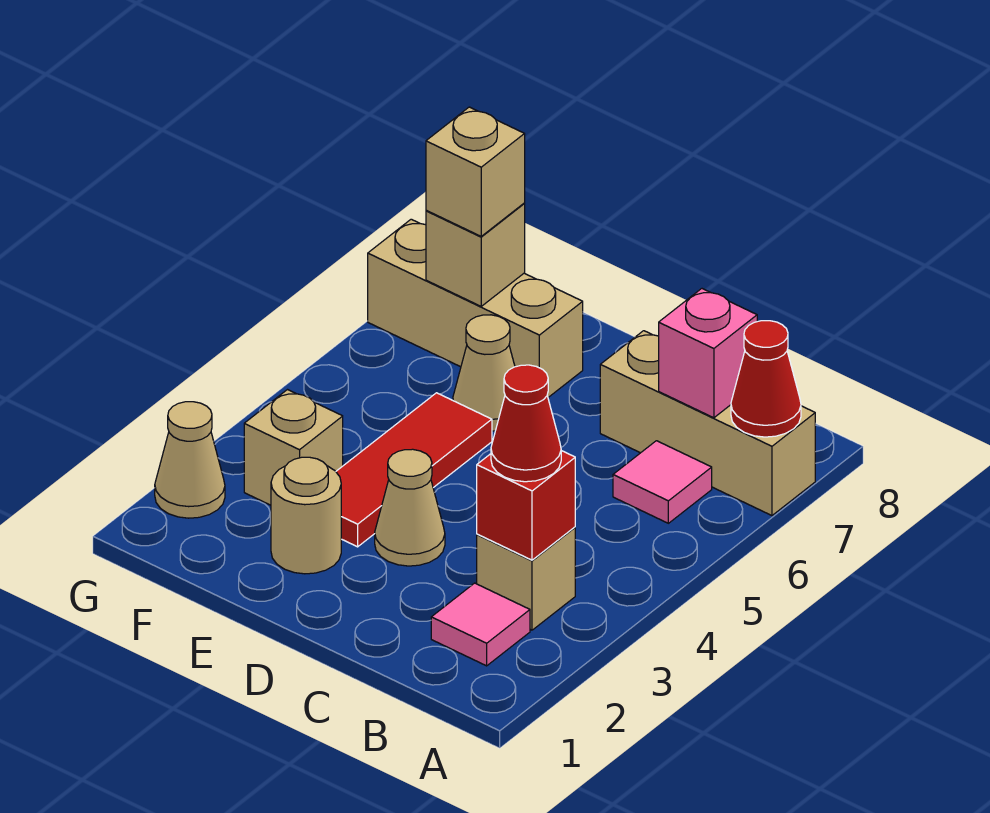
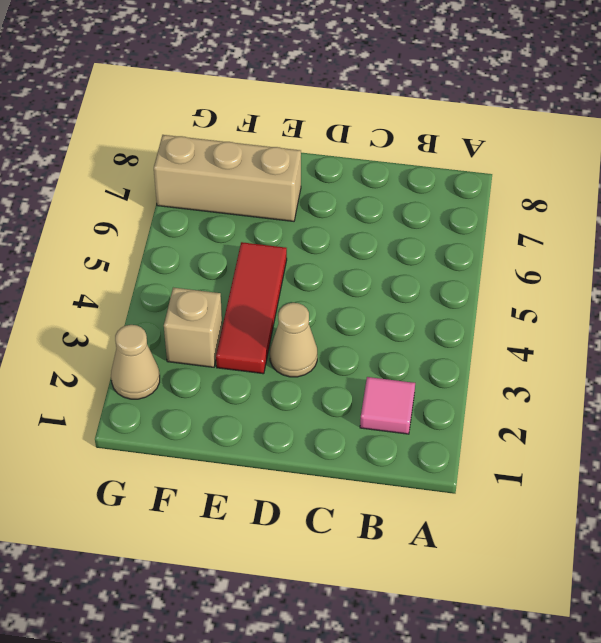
none -> tan 1x3 brick [600,331,815,516]
none -> tan 1x1 brick [477,527,575,630]
none -> pink 1x1 tile [613,441,712,523]

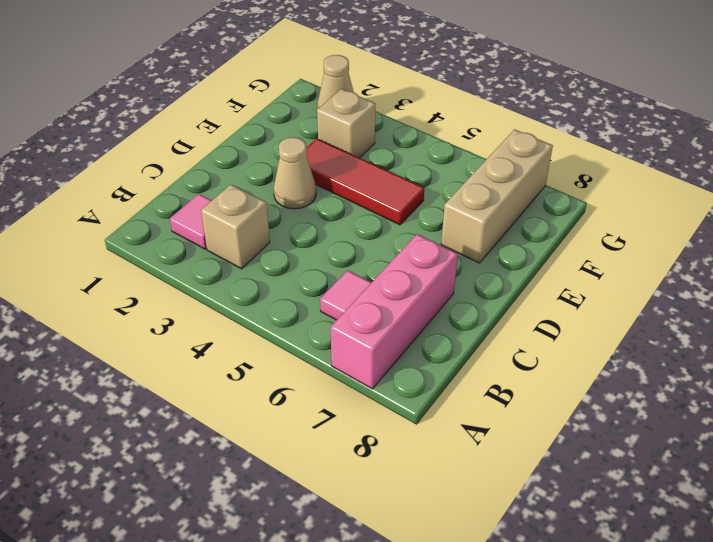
pink 1x3 brick [331,234,458,389] -> tan 1x3 brick [600,331,815,516]
none -> tan 1x1 round brick [271,457,341,574]
none -> tan 1x1 cone [453,315,515,431]
none -> red 1x1 cone [731,321,801,437]

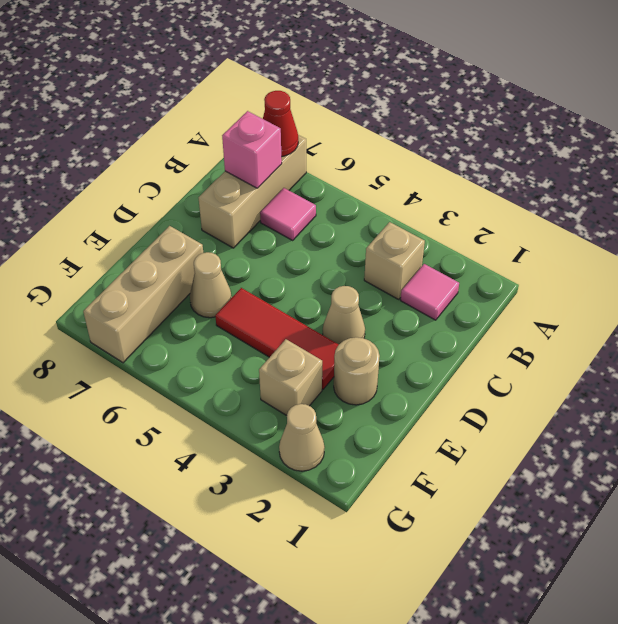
none -> red 1x1 brick [477,451,575,560]
none -> tan 1x1 brick [426,204,525,306]
none -> red 1x1 cone [491,365,561,482]

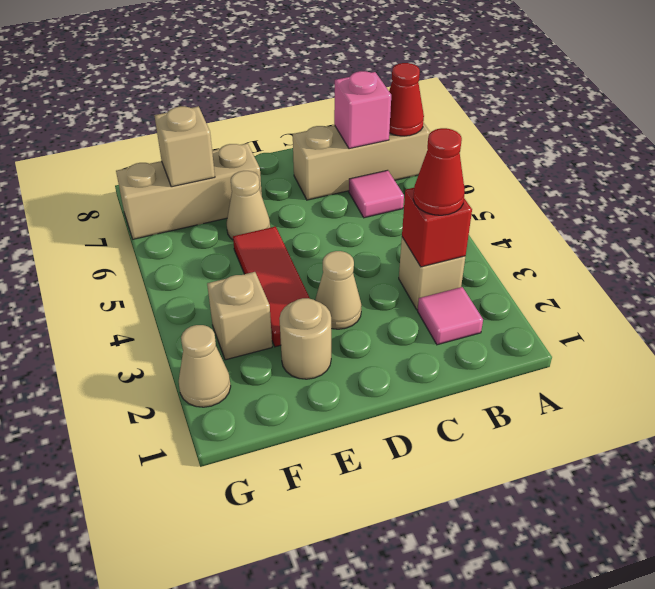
none -> tan 1x1 brick [426,107,525,236]

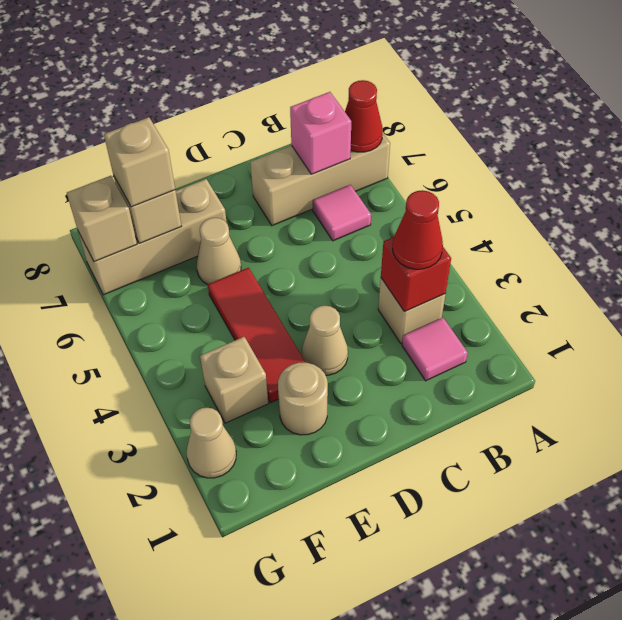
tan 1x1 brick [67,176,137,262] -> none

